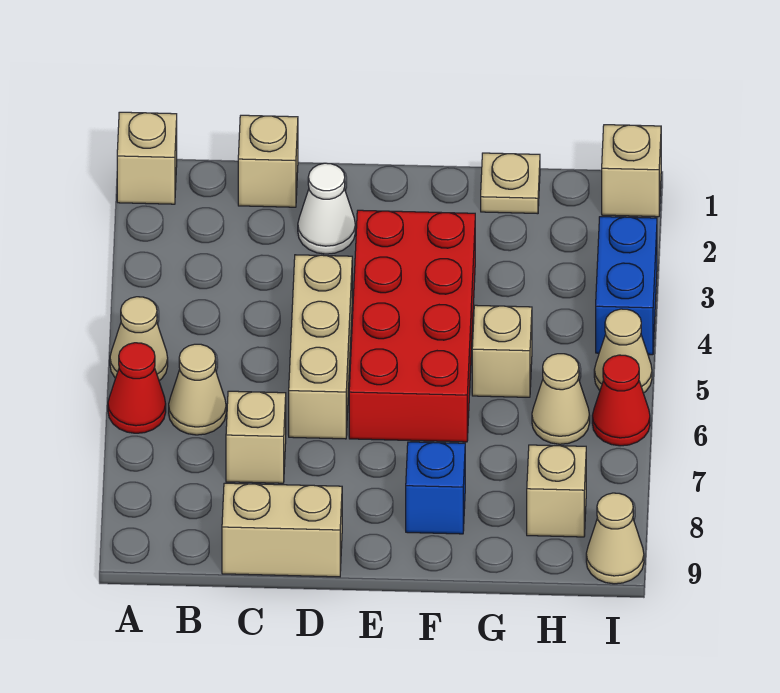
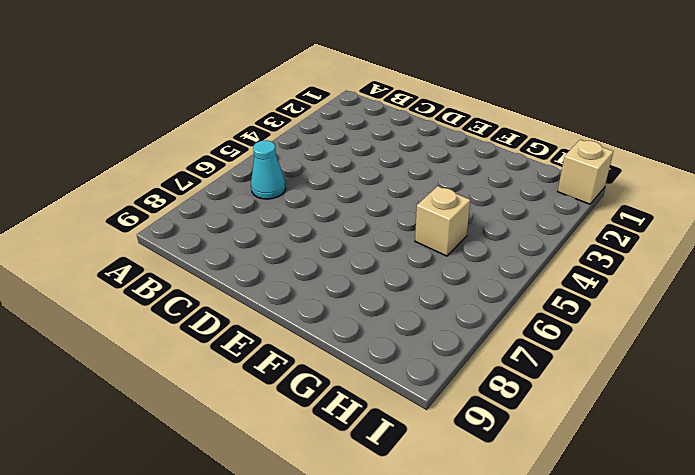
cyan 1x1 cone [251,140,286,199] -> tan 1x1 cone [169,344,226,435]
none -> tan 1x1 brick [117,112,177,204]
none -> tan 1x1 cone [110,297,168,381]
none -> red 1x1 cone [108,343,166,433]

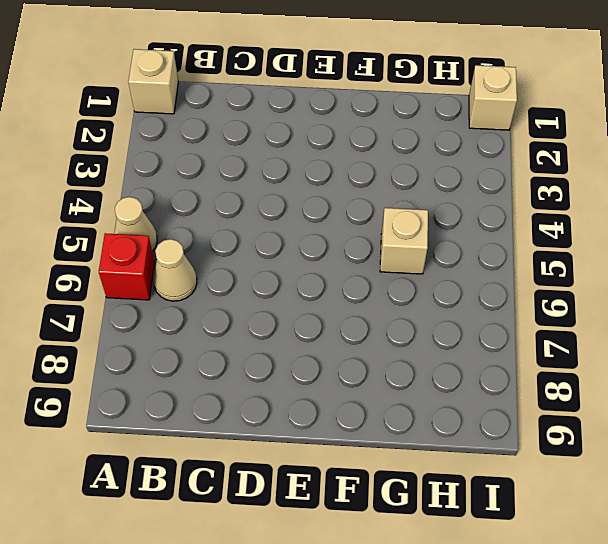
red 1x1 brick [99,233,154,300] -> red 1x1 cone [108,343,166,433]
none -> tan 1x1 brick [238,115,298,207]
none -> tan 1x1 brick [226,391,286,483]
none -> tan 1x2 brick [222,483,342,577]

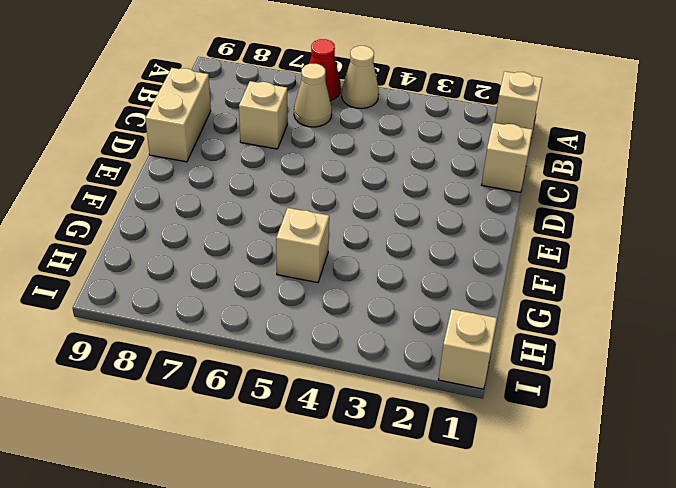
none -> white 1x1 cone [298,163,355,254]
none -> tan 1x3 brick [289,255,352,439]
none -> red 2x4 brick [349,210,475,442]

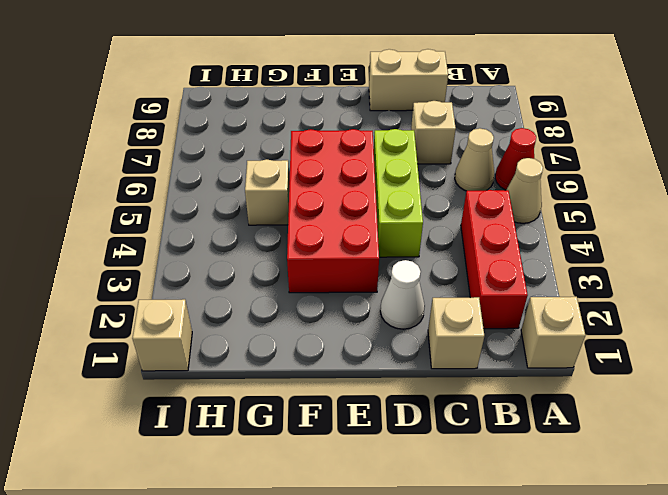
red 1x3 brick [461,190,528,329] -> none
lime 1x3 brick [374,129,423,257] -> tan 1x3 brick [289,255,352,439]
none -> blue 1x1 brick [406,442,465,534]
none -> tan 1x1 plate [481,153,540,214]
none -> tan 1x1 cone [532,354,590,444]

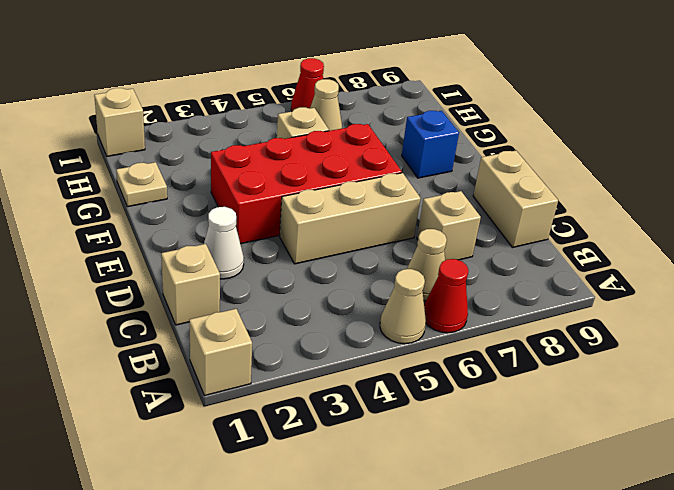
none -> tan 1x1 brick [527,445,586,537]
none -> blue 1x2 brick [596,217,657,355]
none -> tan 1x1 cone [594,309,652,393]

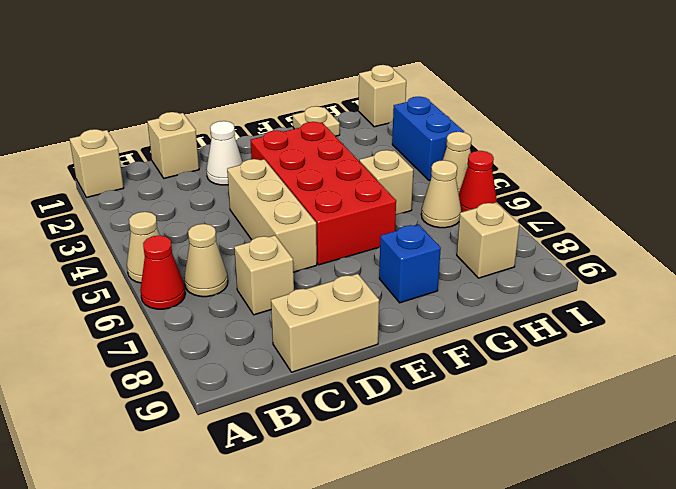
none -> tan 1x1 cone [586,493,644,584]

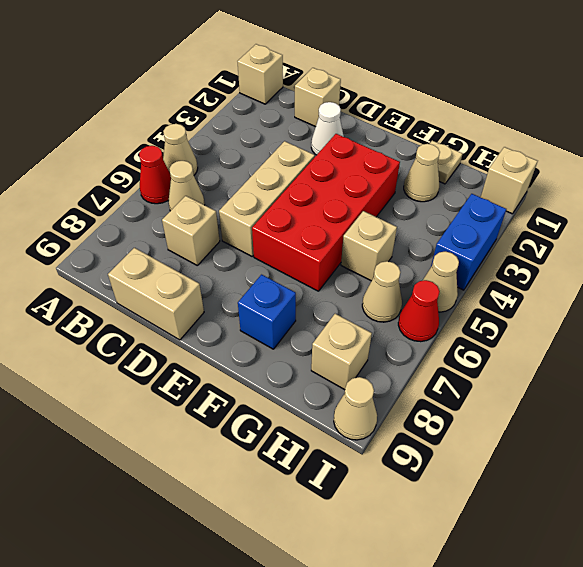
tan 1x1 cone [404,144,440,202] -> none

